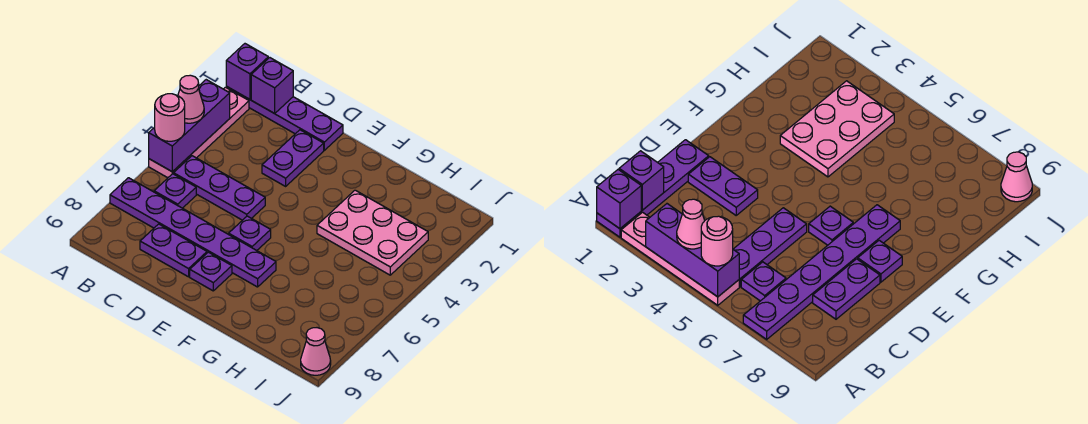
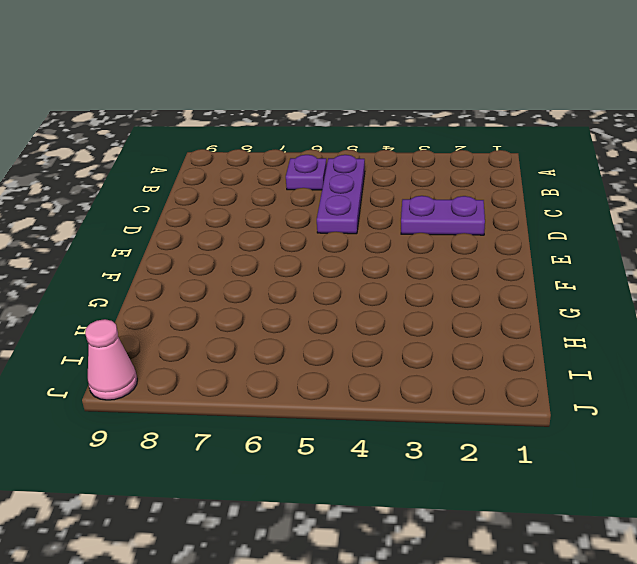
none -> purple 1x4 plate [226,87,343,150]
none -> pink 1x4 plate [149,87,249,178]
none -> purple 1x6 plate [110,178,276,287]

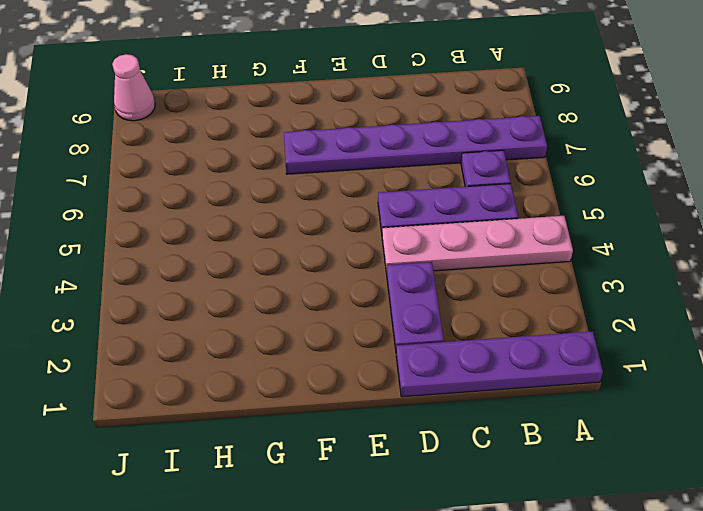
pink 1x4 plate [382,216,573,274] -> pink 1x4 plate turned to [149,87,249,178]
none -> purple 1x2 plate [140,224,207,277]
none -> purple 1x1 plate [229,216,271,250]
none -> purple 1x1 plate [190,252,232,291]

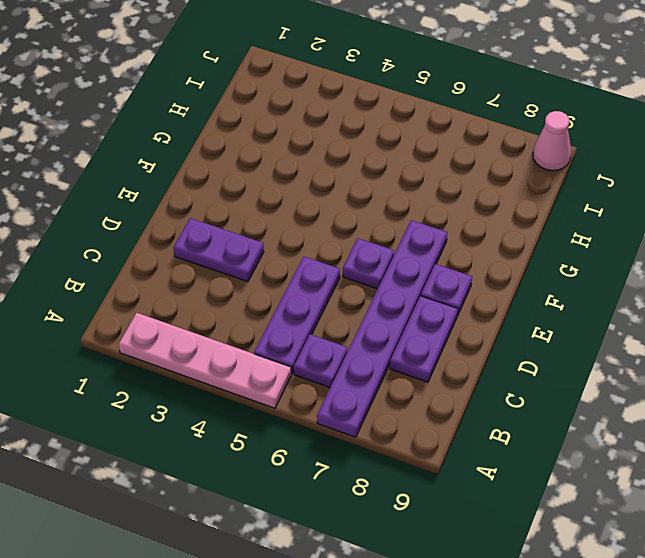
none -> purple 1x4 plate [226,87,343,150]
none -> pink 2x3 plate [317,190,428,275]
none -> purple 1x1 brick [226,44,268,99]

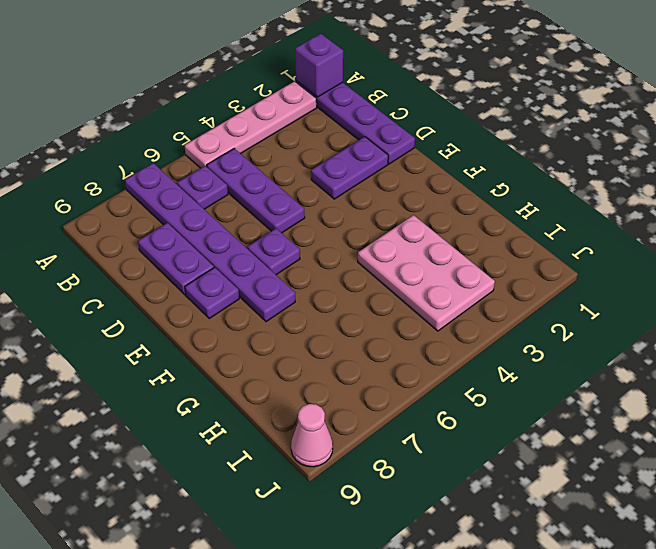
none -> purple 1x3 brick [149,80,230,172]
none -> purple 1x1 brick [251,58,293,113]
none -> pink 1x1 cone [178,75,204,123]

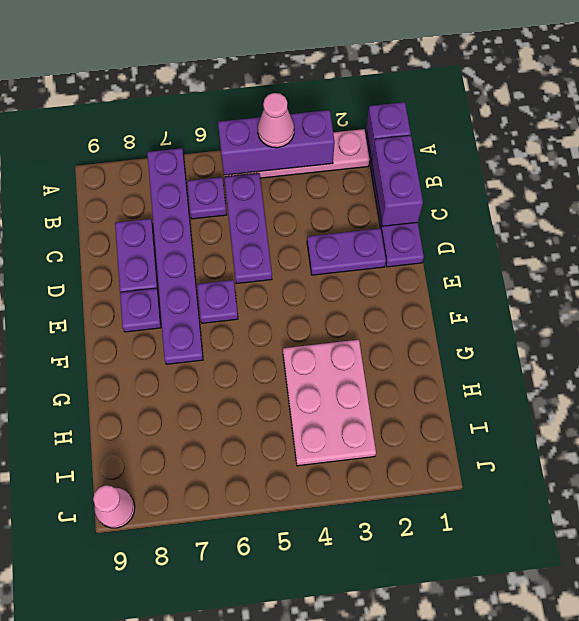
purple 1x2 brick [372,135,423,226] -> purple 1x1 brick [251,58,293,113]
none -> pink 1x1 round brick [155,94,185,141]

